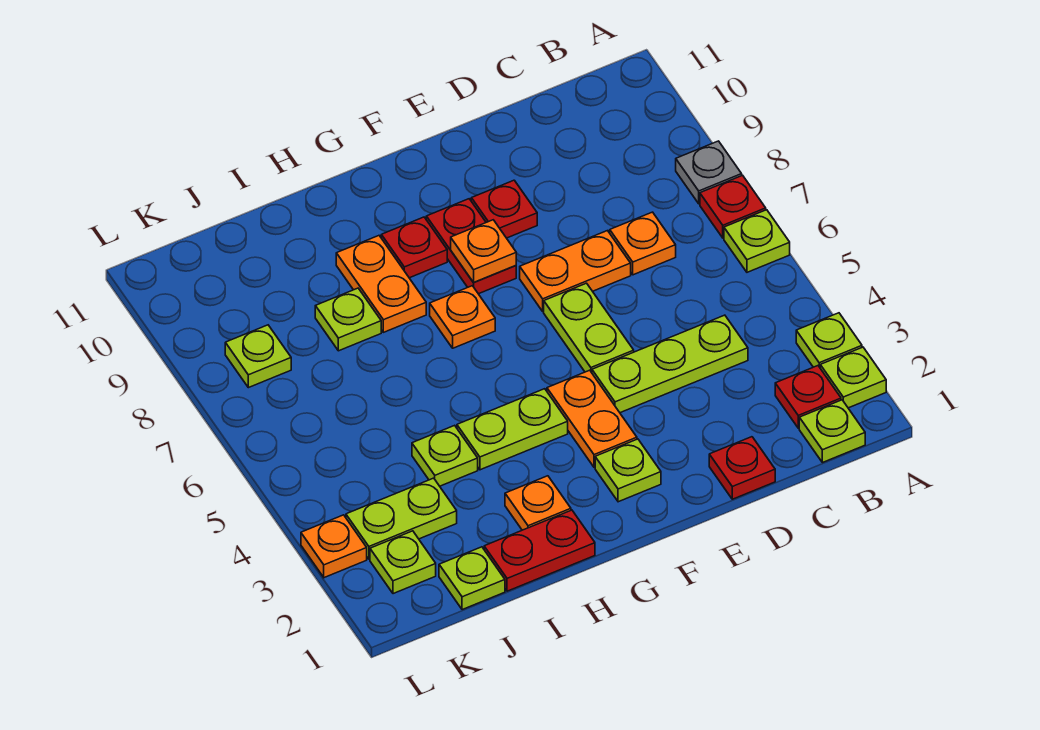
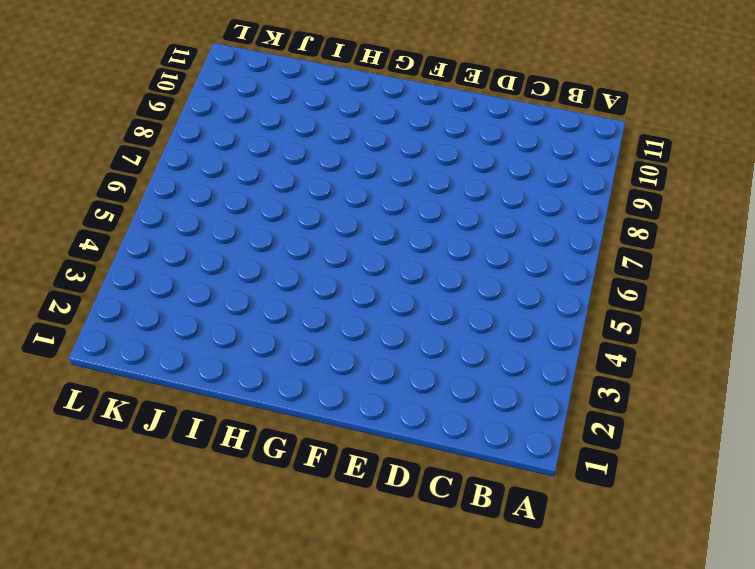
none -> lime 1x1 plate [820,347,886,408]
none -> lime 1x1 plate [796,313,862,367]
none -> lime 1x1 plate [724,210,790,272]
none -> red 1x1 plate [700,175,766,238]

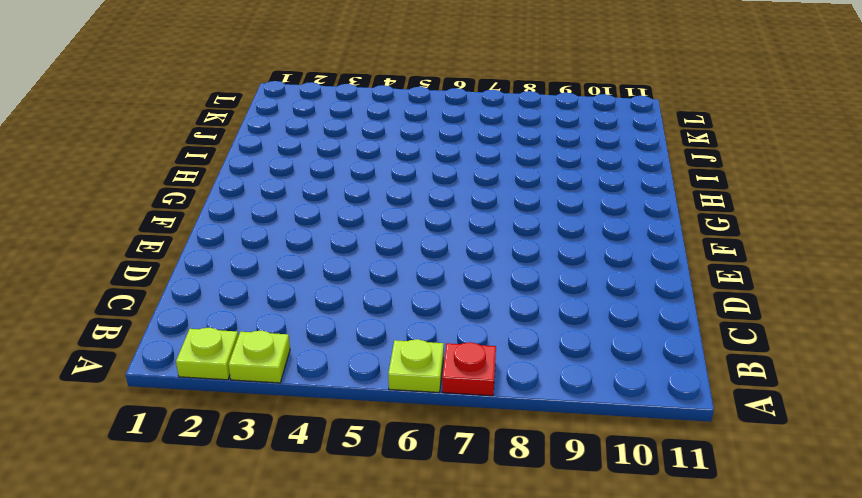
none -> grey 1x1 plate [676,141,742,204]
none -> lime 1x1 plate [799,400,865,463]
none -> red 1x1 plate [775,366,841,428]
none -> lime 1x3 plate [592,315,748,413]

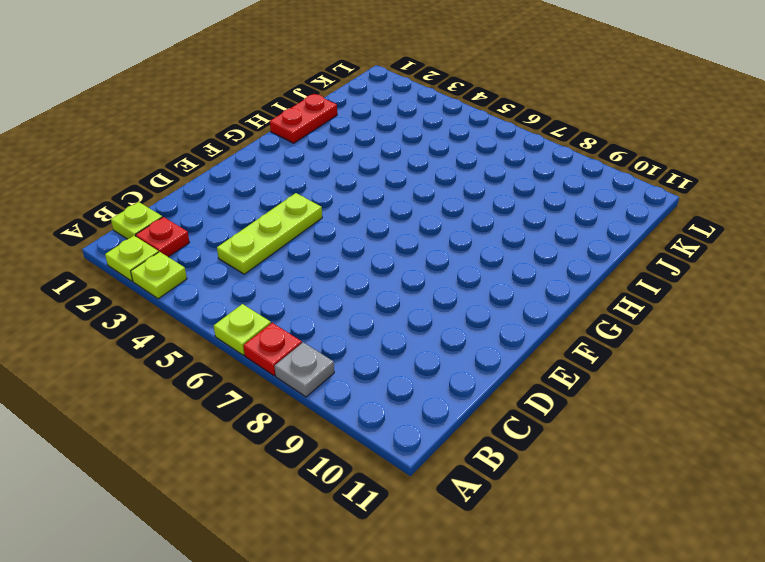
none -> orange 1x1 plate [610,212,676,275]
none -> red 1x1 plate [709,437,775,499]
none -> orange 1x2 plate [520,231,631,311]
none -> lime 1x2 plate [544,283,634,373]

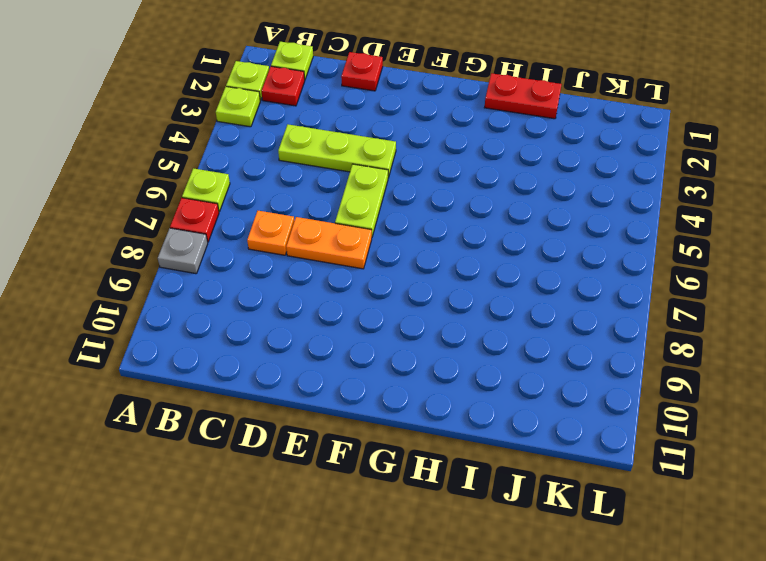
none -> red 1x1 plate [471,180,537,238]
none -> lime 1x1 plate [595,439,661,502]
none -> orange 1x2 plate [547,370,637,467]
none -> red 1x2 plate [426,199,516,294]

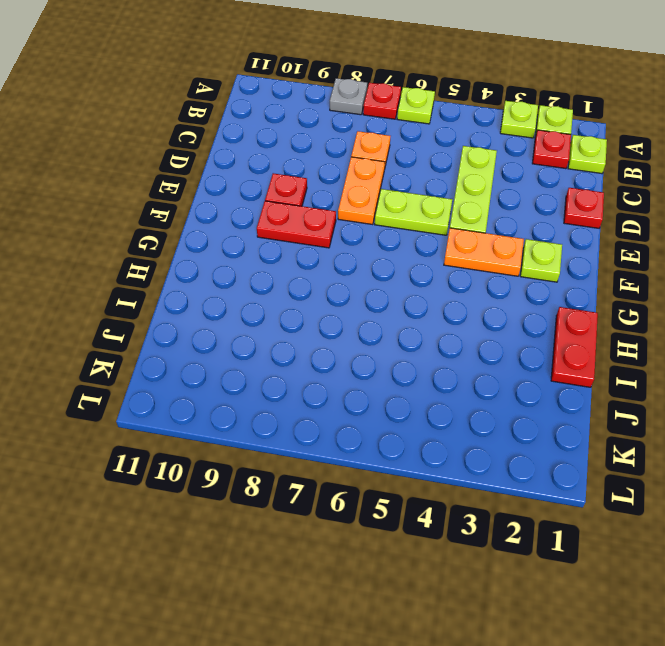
none -> lime 1x2 plate [457,389,568,470]
none -> orange 1x1 plate [430,286,495,348]
none -> red 1x1 plate [381,217,447,278]
none -> orange 1x1 plate [505,476,571,530]

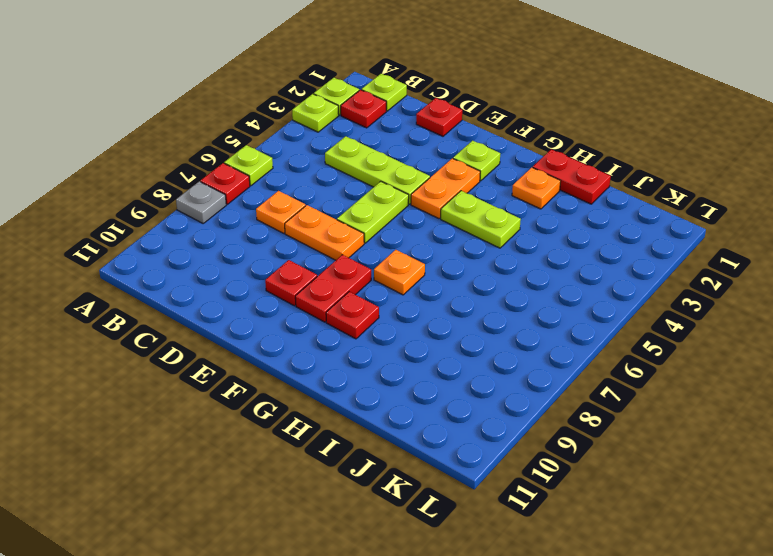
none -> orange 1x2 plate [336,236,426,332]
none -> lime 1x1 plate [412,425,478,486]
none -> lime 1x1 plate [315,288,381,351]
none -> lime 1x1 plate [439,547,505,610]

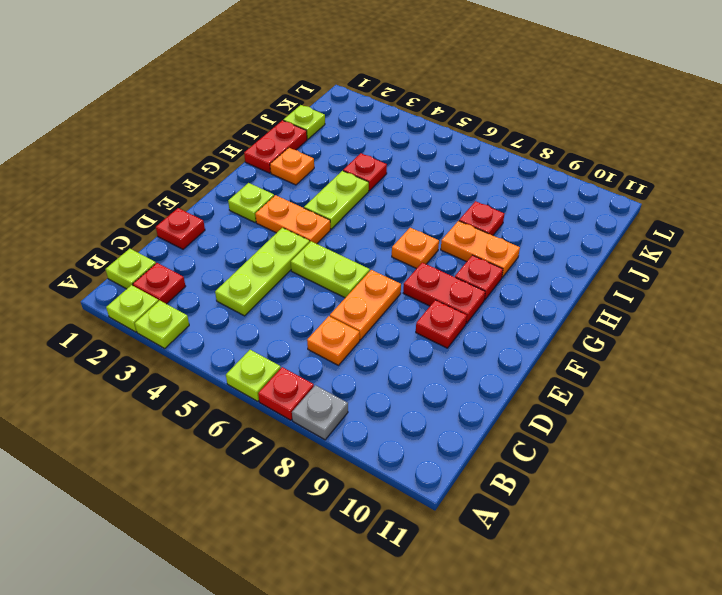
red 1x1 plate [343,153,387,191] -> lime 1x1 plate [412,425,478,486]
red 1x1 plate [459,201,504,235] -> lime 1x1 plate [315,288,381,351]
none -> lime 1x2 plate [346,478,457,559]
none -> lime 1x1 plate [370,531,436,594]
none -> lime 1x1 plate [225,325,291,388]
none -> orange 1x1 plate [301,515,367,578]

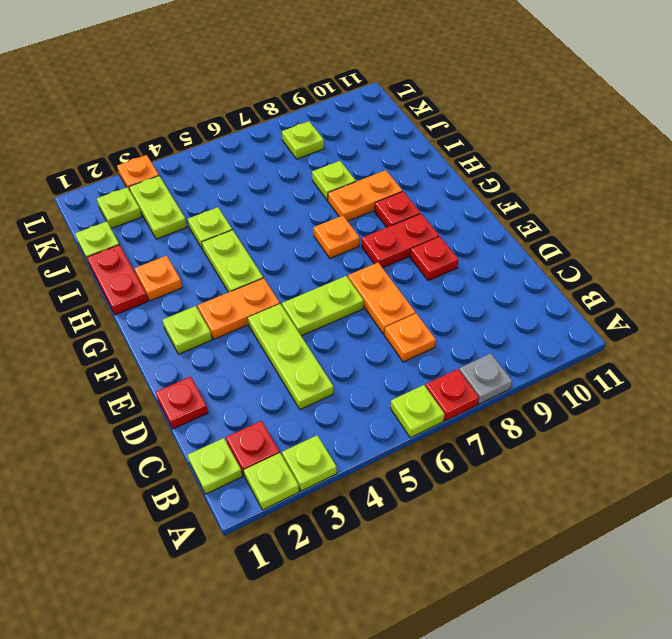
none -> orange 1x1 plate [451,220,516,282]

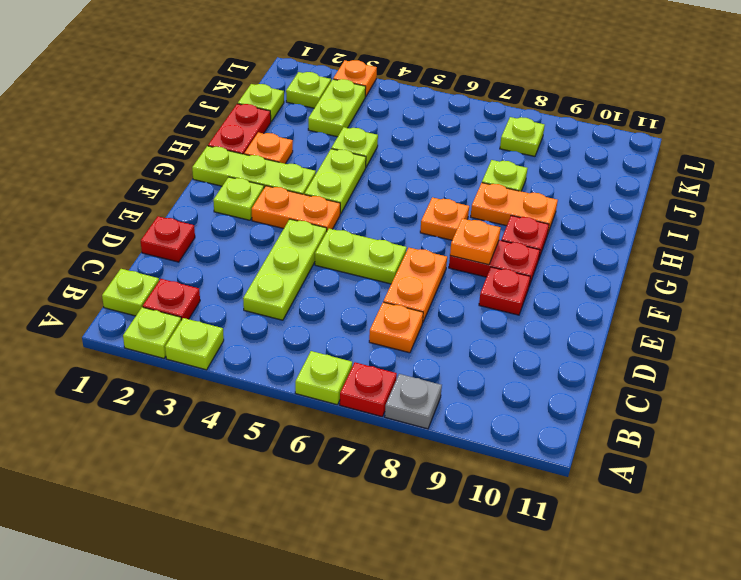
lime 1x3 plate [192,146,316,195] -> none

